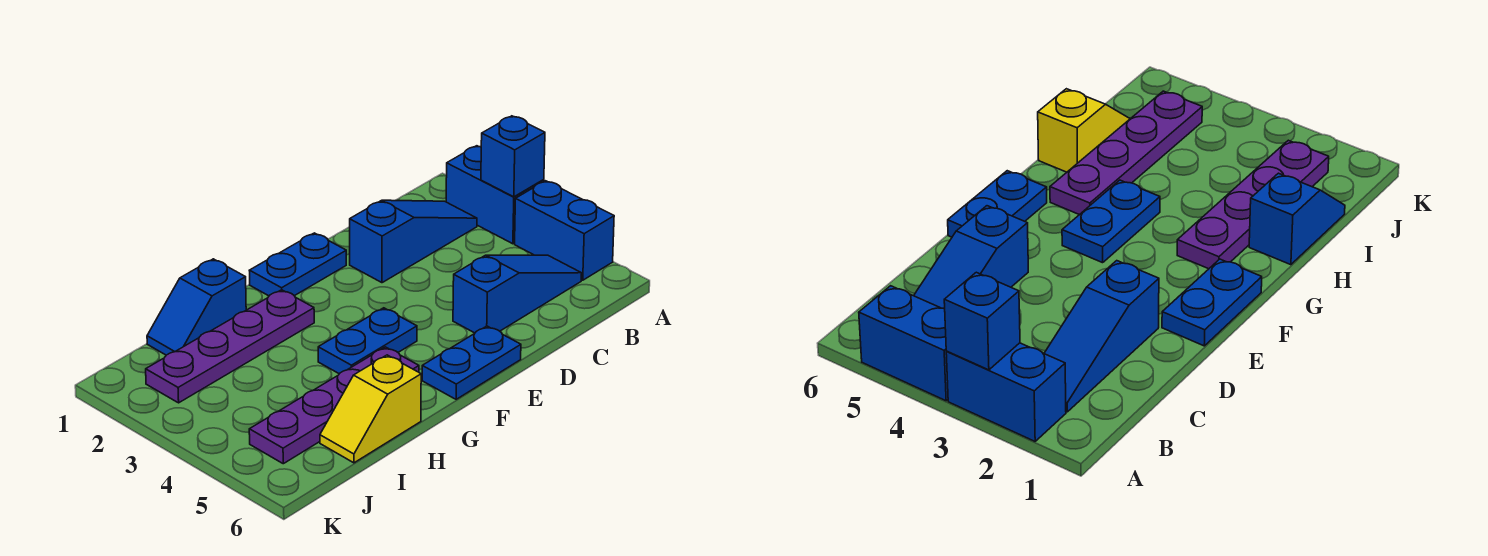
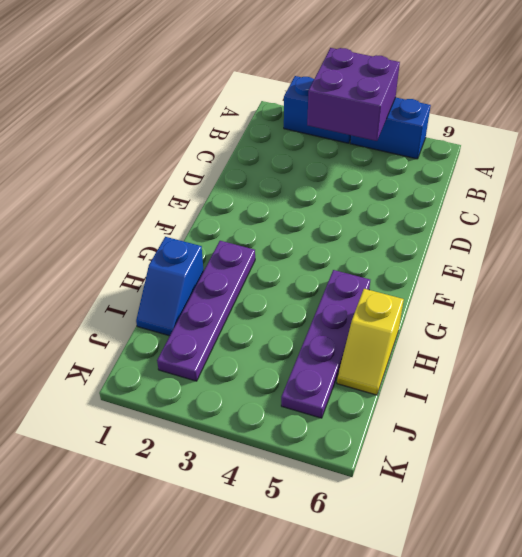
purple 2x2 brick [307,48,400,141] -> blue 1x1 brick [481,116,545,197]
none -> blue 1x3 slope [350,200,477,283]
none -> blue 1x3 slope [453,255,582,333]
none -> blue 1x2 plate [249,233,346,296]

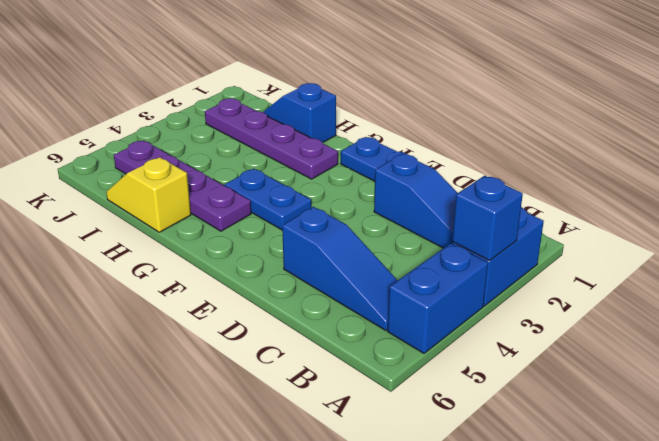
none -> blue 1x2 plate [422,326,521,399]

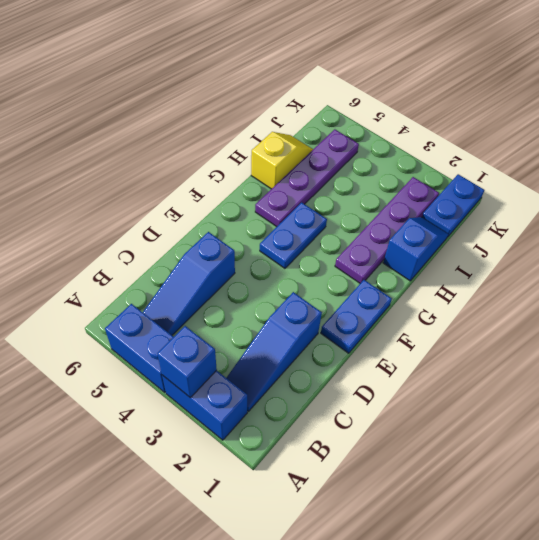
blue 1x2 plate [422,174,484,237] -> blue 1x2 plate moved to [422,326,521,399]

